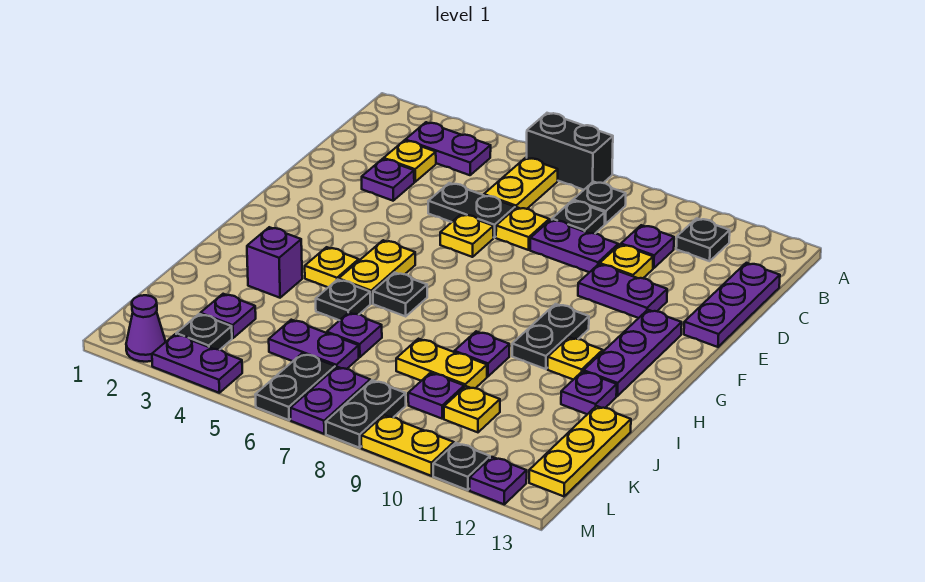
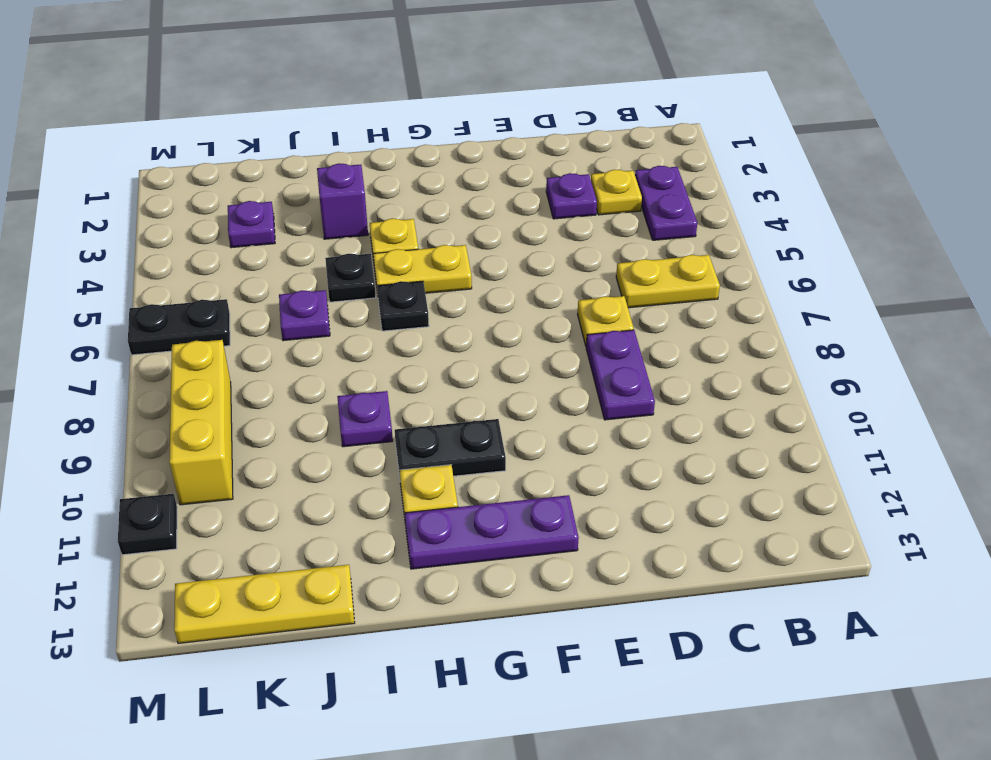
yellow 1x3 brick [169,340,233,505] -> black 1x2 plate [326,380,406,448]
none -> black 1x2 brick [527,113,613,190]
none -> black 1x1 plate [573,182,626,224]
none -> black 1x1 plate [676,218,730,261]
none -> black 1x1 plate [552,201,605,234]

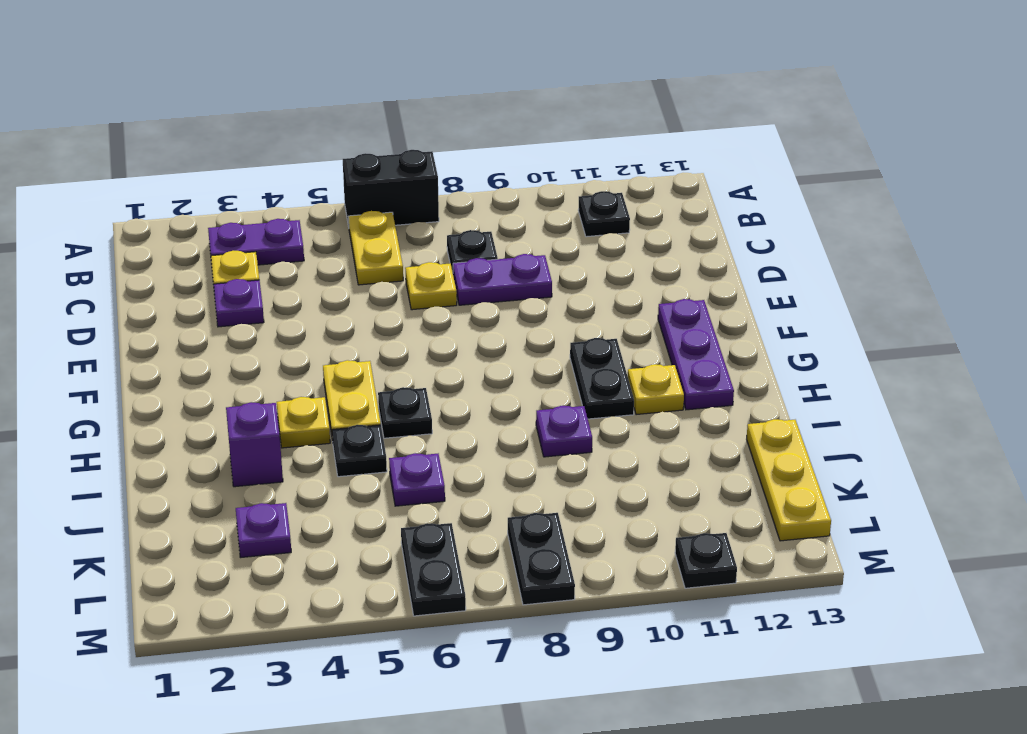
none -> black 1x1 plate [573,182,626,224]
none -> purple 1x1 plate [621,225,674,268]
none -> purple 1x3 plate [684,263,780,347]
none -> black 1x2 plate [428,183,515,237]

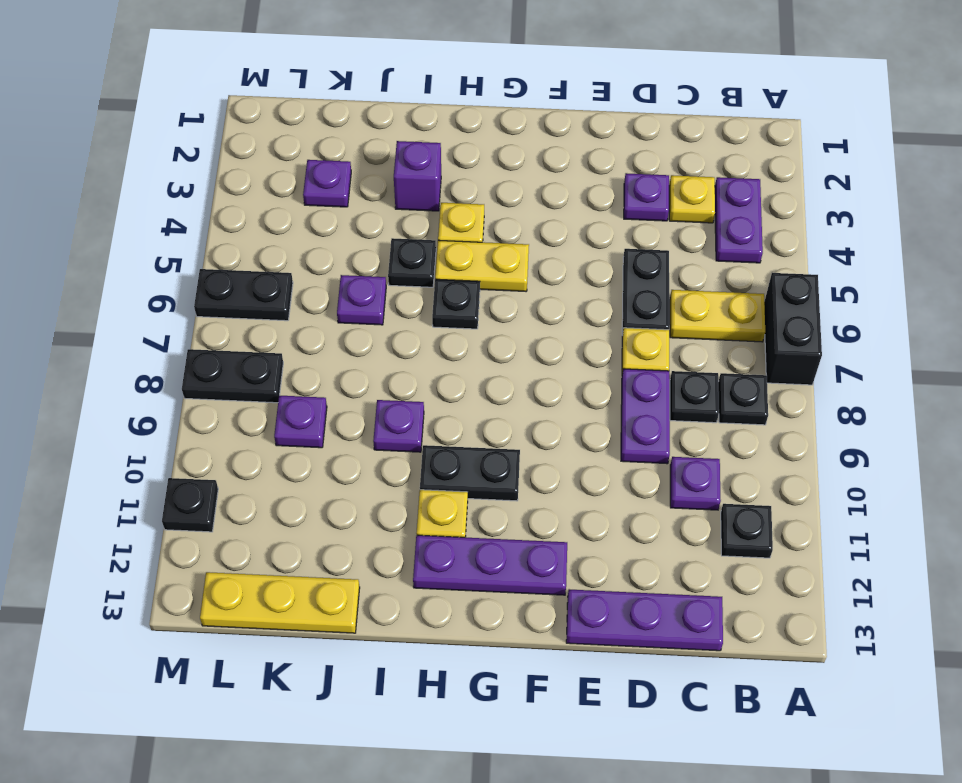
none -> yellow 1x1 plate [600,245,653,278]
none -> yellow 1x1 plate [440,214,494,257]
none -> purple 1x2 plate [578,264,667,318]
none -> purple 1x1 plate [561,371,617,414]

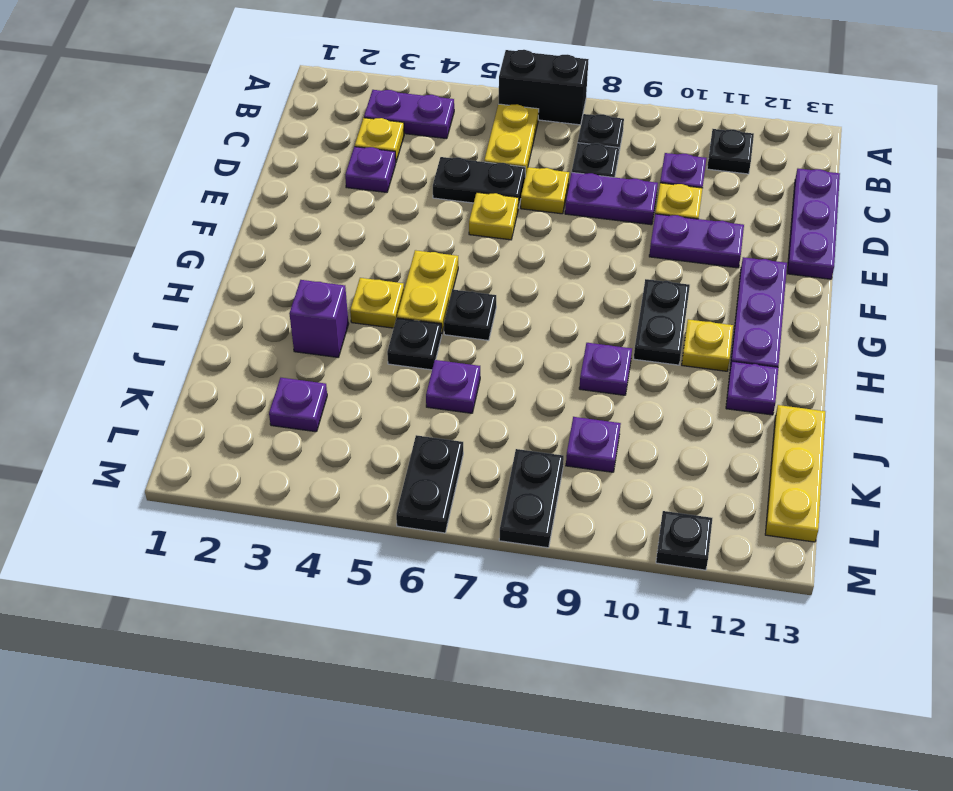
none -> yellow 1x2 plate [396,339,487,388]
none -> purple 1x2 plate [269,320,359,369]
none -> yellow 1x1 plate [444,386,500,432]
none -> black 1x1 plate [176,314,232,350]

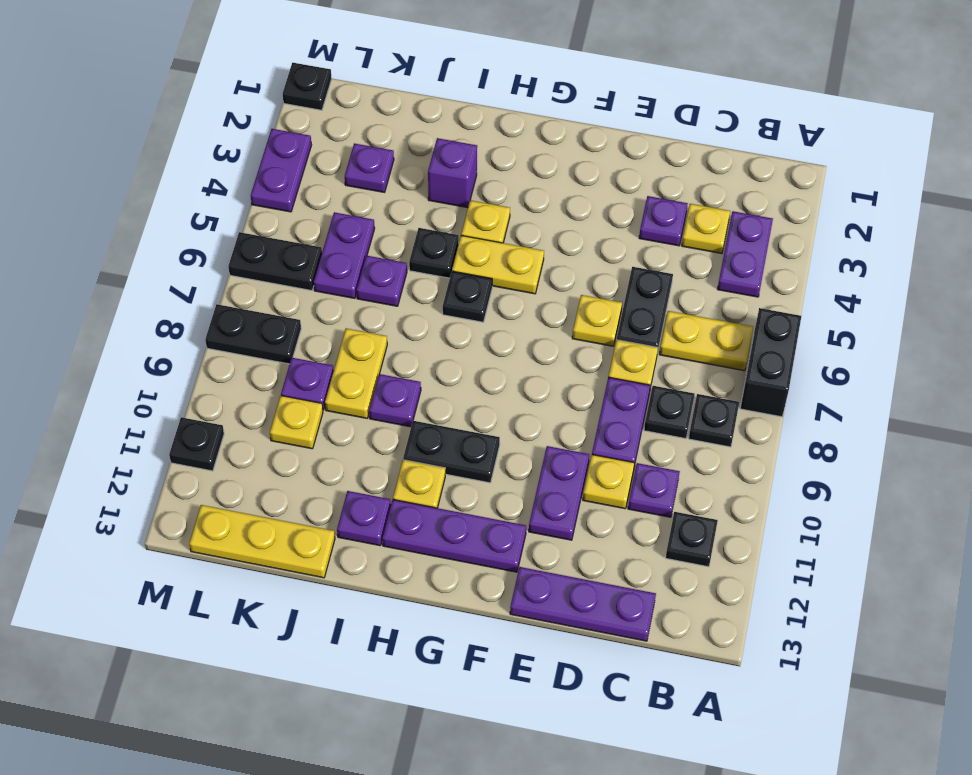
black 1x1 plate [283,63,332,110] -> black 1x1 plate moved to [176,314,232,350]
none -> purple 1x2 plate [291,367,370,434]
none -> purple 1x1 cone [126,295,166,362]
none -> yellow 1x2 plate [361,415,454,476]
none -> purple 1x1 plate [470,457,527,504]

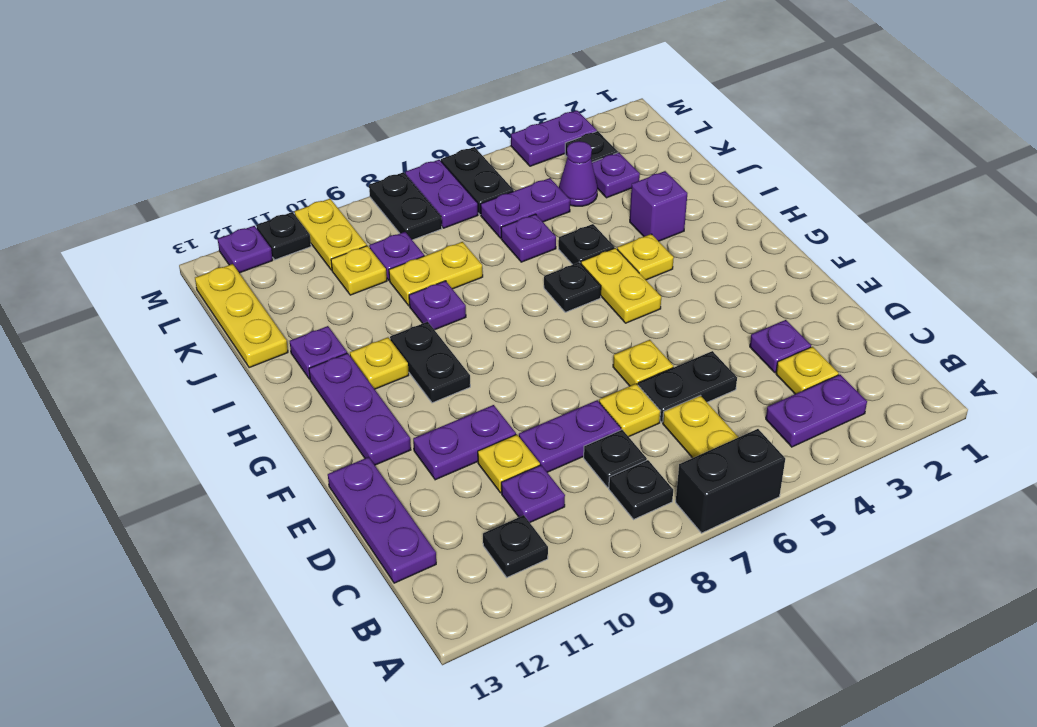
purple 1x1 cone [559,141,598,206] -> purple 1x1 cone moved to [126,295,166,362]
yellow 1x2 plate [295,199,367,270] -> yellow 1x2 plate turned to [361,415,454,476]

